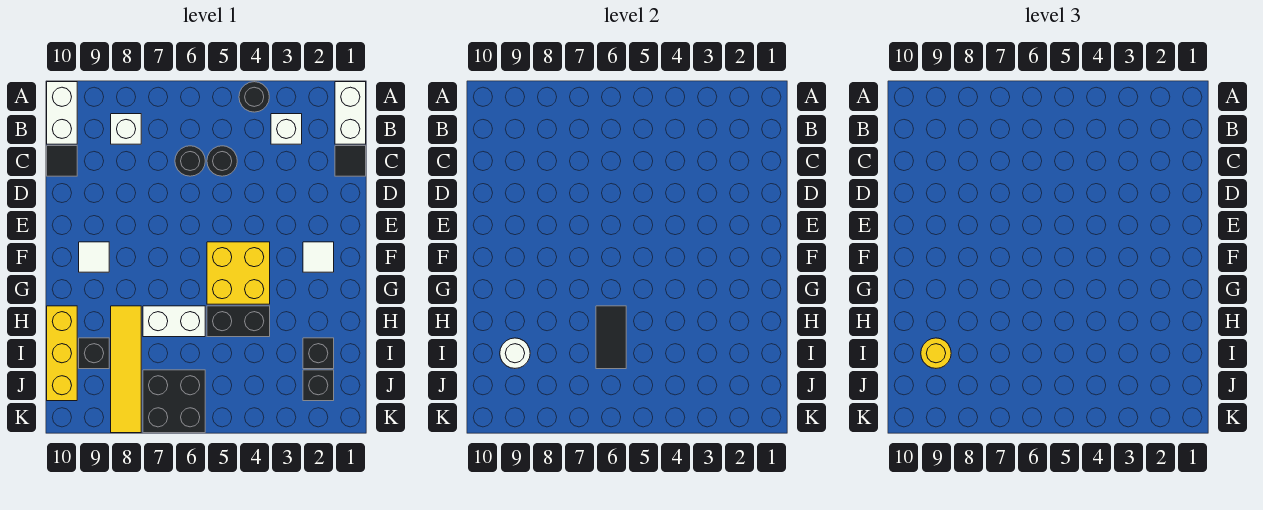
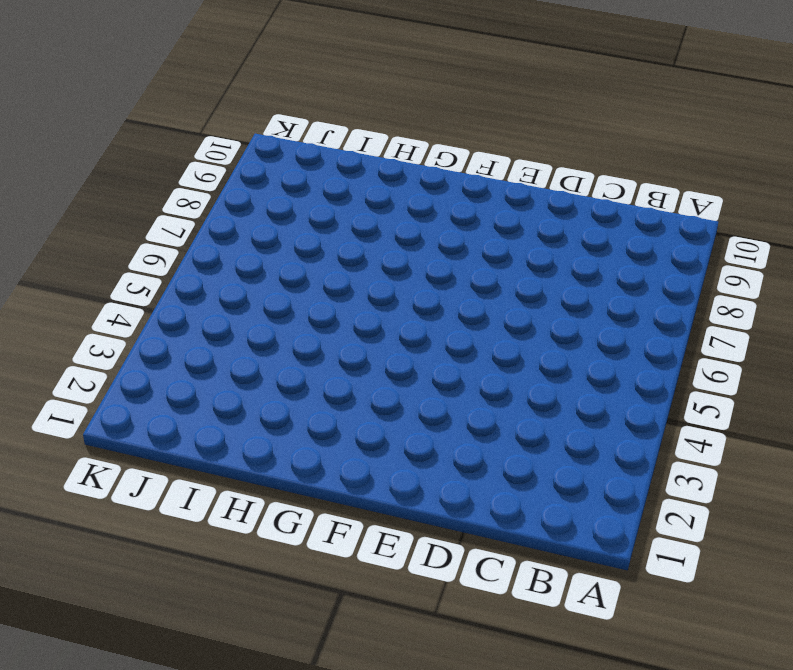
none -> white 1x2 brick [335,82,366,144]
none -> black 1x1 round brick [239,82,269,112]
none -> white 1x2 brick [47,82,77,144]

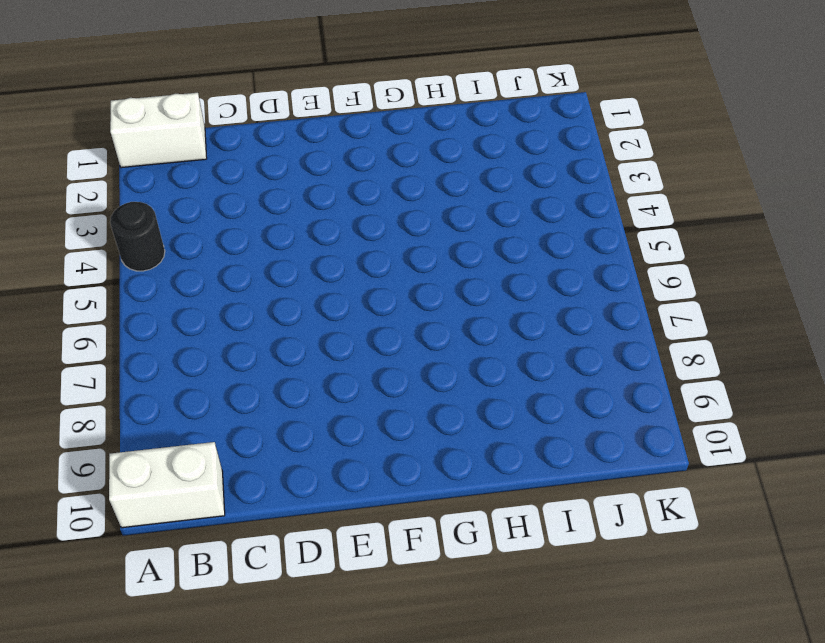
none -> white 1x1 brick [271,114,302,144]
none -> white 1x1 brick [111,114,141,144]
none -> black 1x1 tile [335,146,366,176]

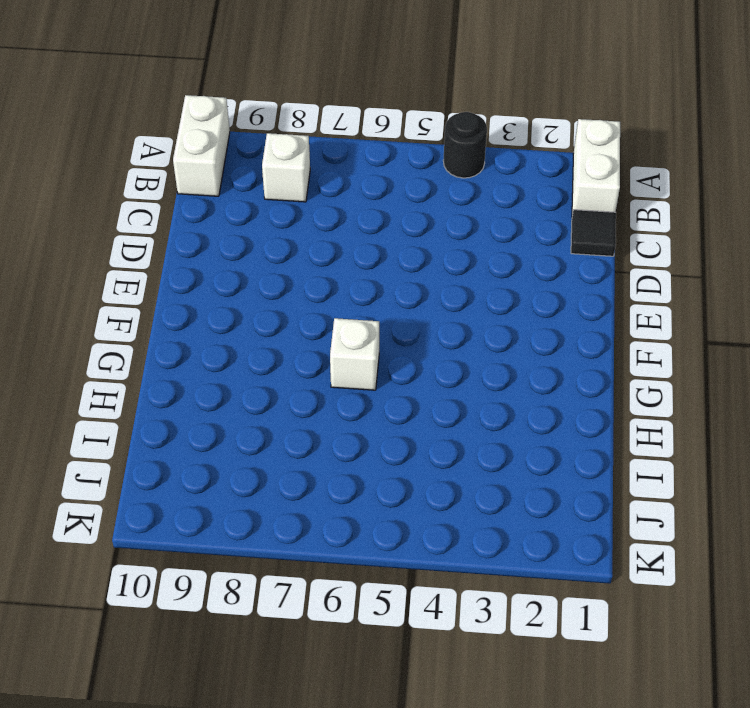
white 1x1 brick [330,318,379,390] -> white 1x1 brick moved to [271,114,302,144]
none -> black 1x1 round brick [207,146,237,176]
none -> black 1x1 round brick [175,146,205,176]
none -> black 1x1 tile [47,146,77,176]

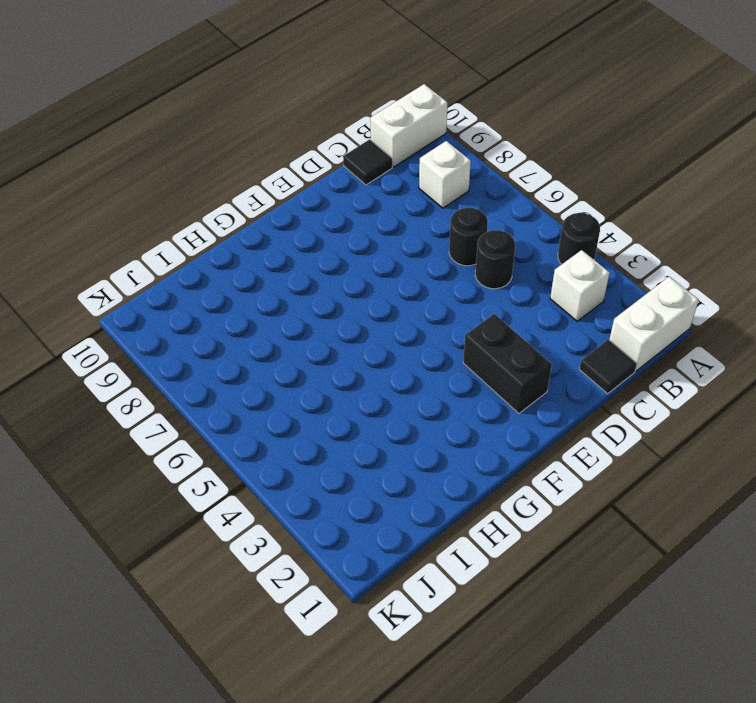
black 1x2 brick [463,314,552,413] -> black 1x2 brick moved to [207,306,270,337]
none -> white 1x1 tile [303,242,334,272]
none -> yellow 2x2 brick [207,242,270,304]
none -> white 1x1 tile [79,242,109,272]

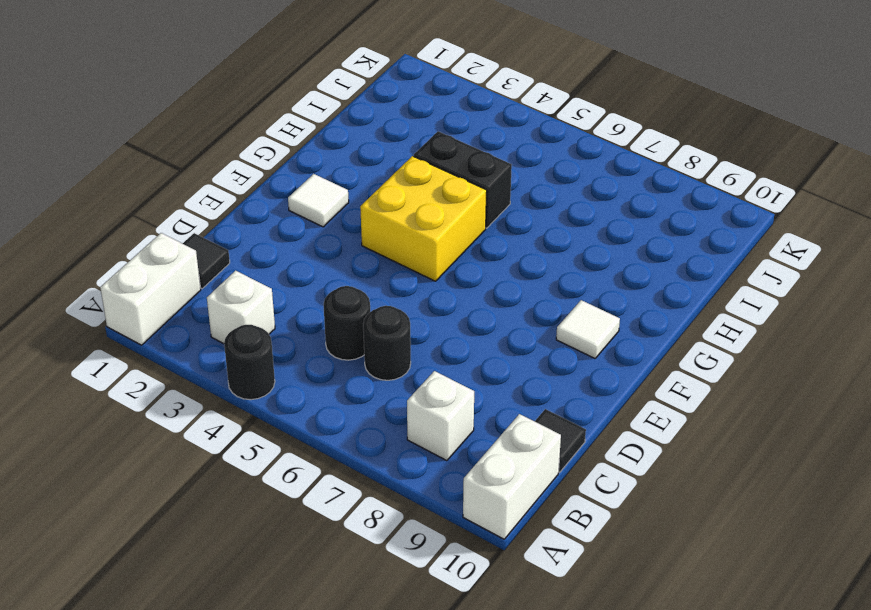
none -> white 1x2 brick [143,306,205,337]
none -> yellow 1x4 tile [111,306,141,433]
none -> yellow 1x3 brick [47,306,77,401]

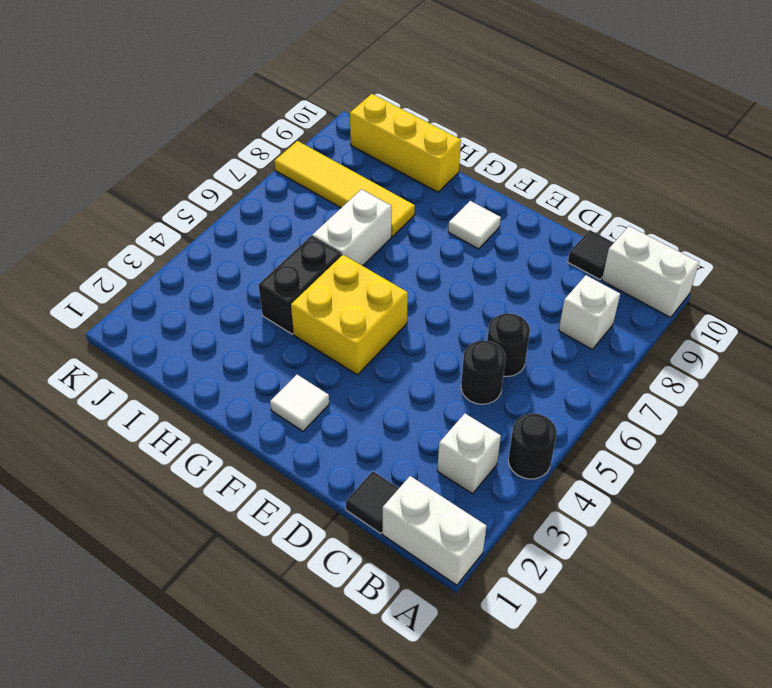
none -> black 1x1 brick [303,338,334,369]
none -> black 1x1 brick [79,338,109,369]
none -> black 1x1 brick [303,370,334,401]

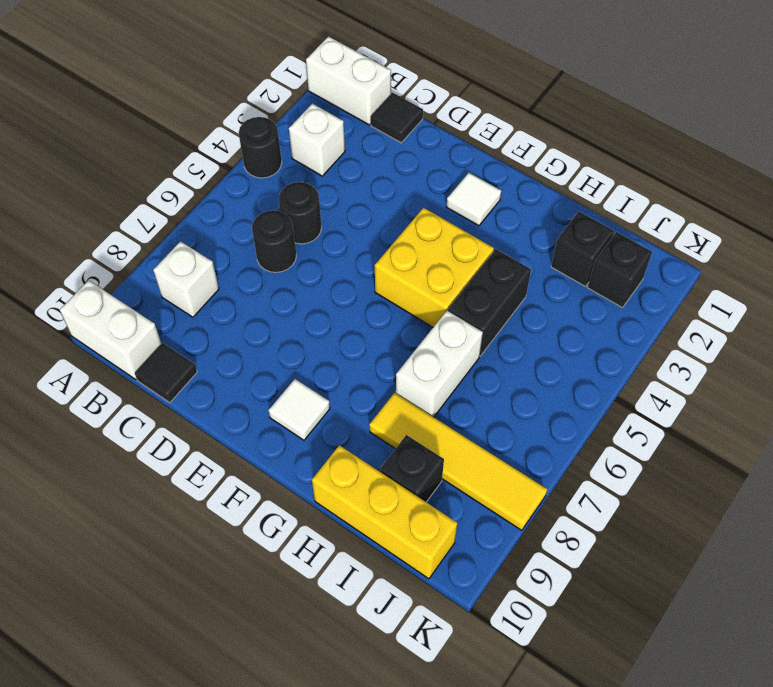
none -> black 2x2 brick [143,370,205,433]
none -> black 1x2 tile [596,306,626,369]
none -> white 1x1 round brick [500,338,530,368]

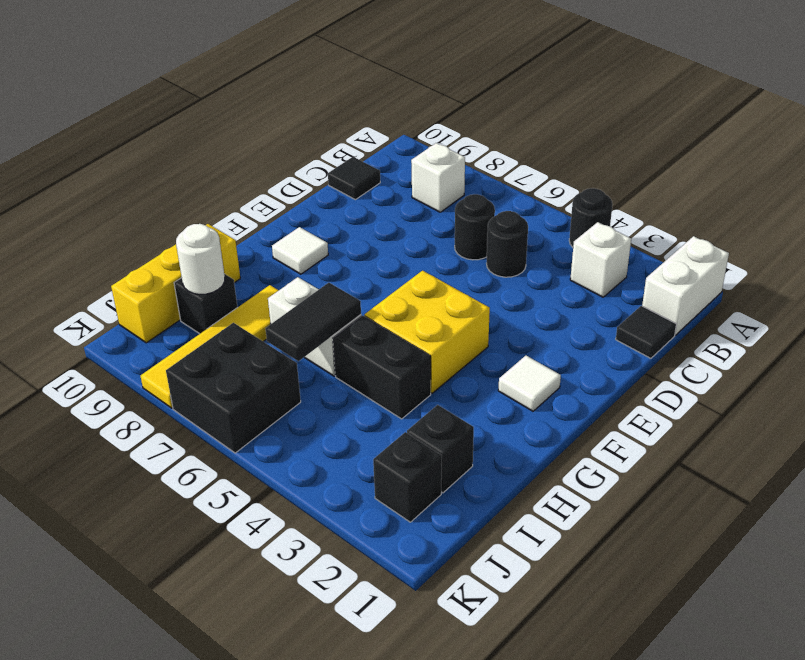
none -> white 1x2 brick [47,82,77,144]
none -> yellow 1x1 round brick [921,338,951,368]

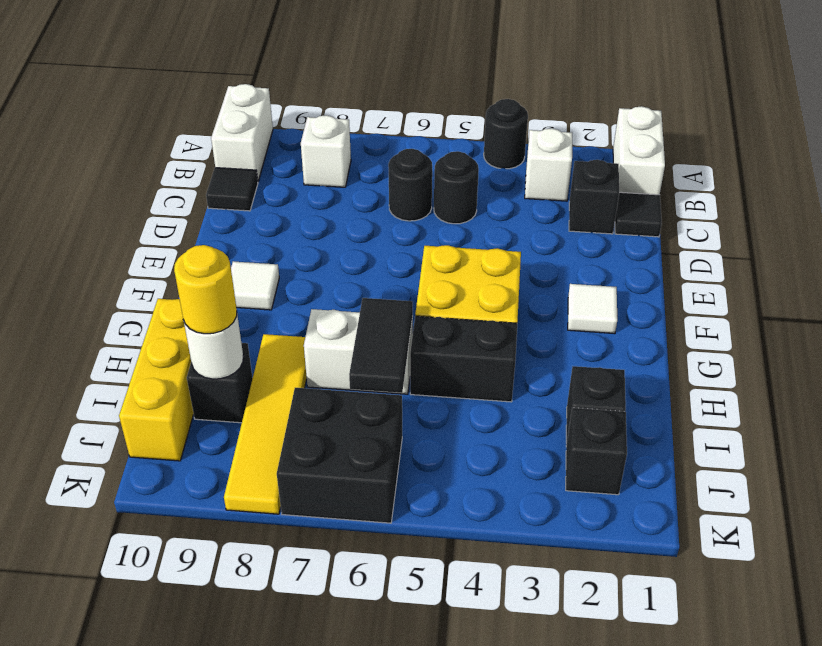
black 1x1 brick [569,160,619,234] -> none

